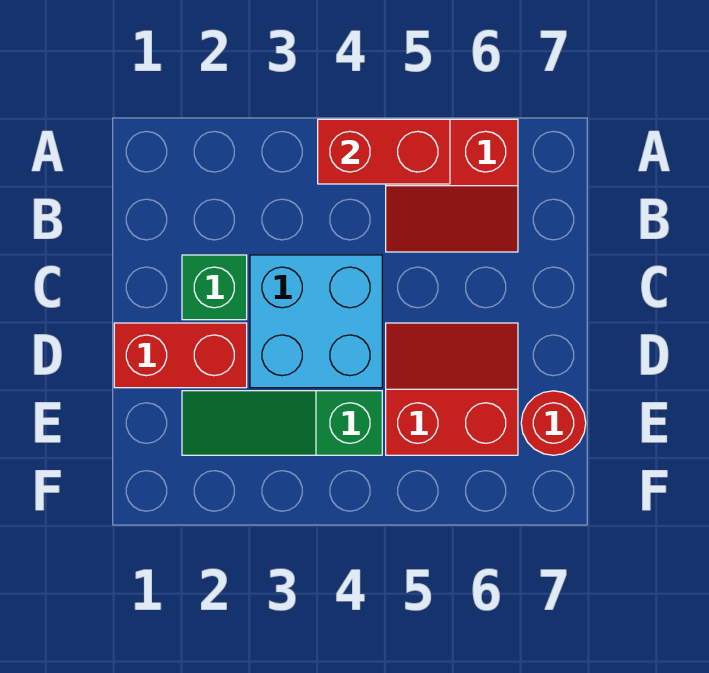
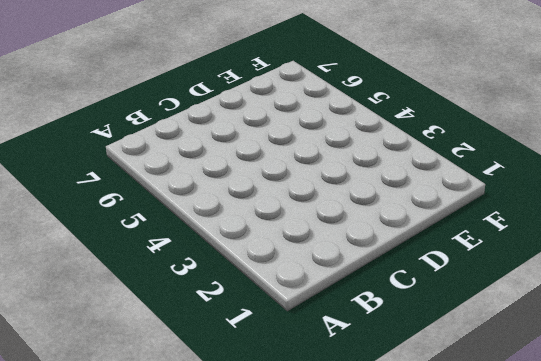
none -> red 2x2 slope [386,119,518,252]
none -> green 1x1 brick [182,255,247,320]

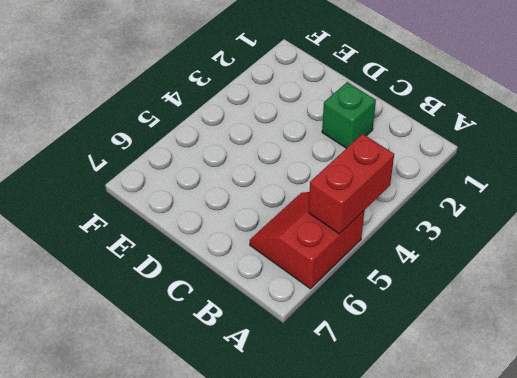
none -> cyan 2x2 brick [250,255,382,388]
none -> red 1x2 brick [114,323,247,388]

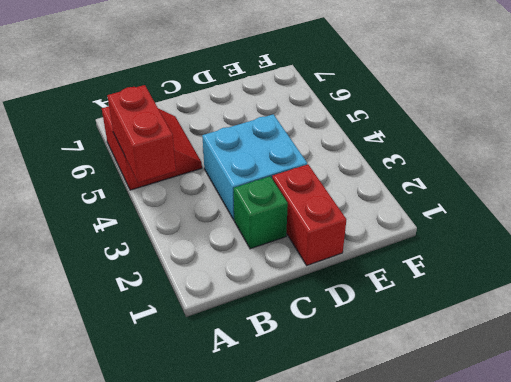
none -> red 2x2 slope [386,323,518,455]
none -> green 1x3 slope [182,391,382,455]

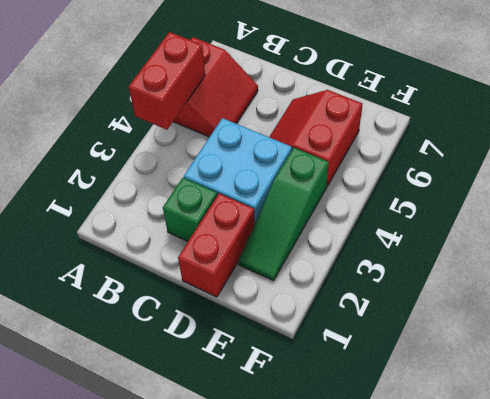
none -> red 1x1 round brick [521,391,586,455]

